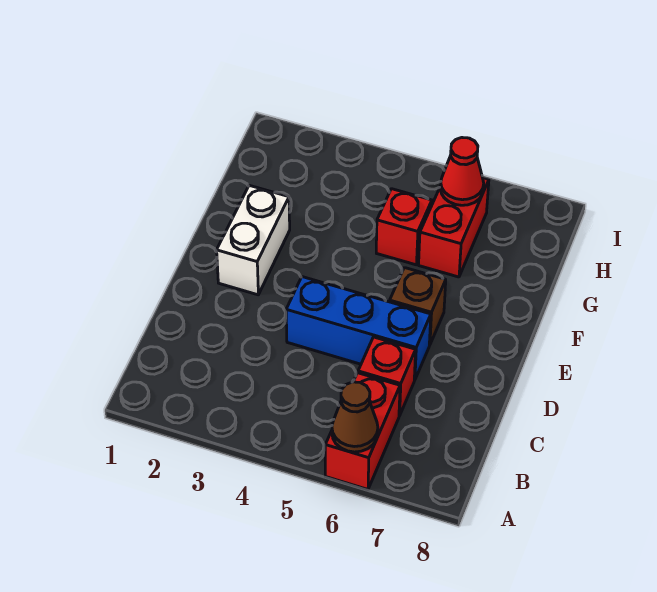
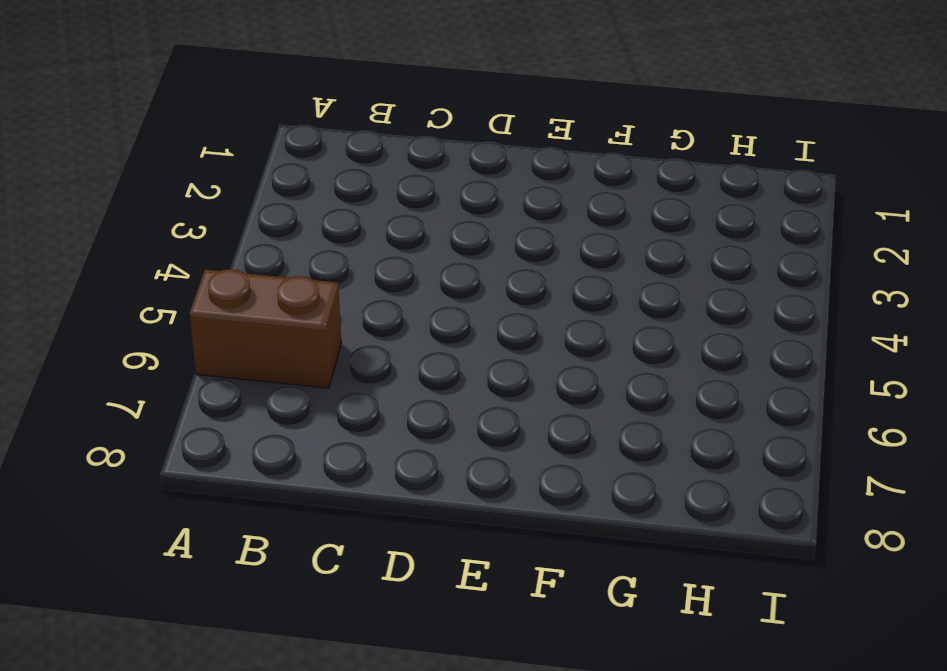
brown 1x2 brick [189,269,341,388] -> red 1x2 brick [325,373,400,489]
none -> red 1x1 brick [358,337,416,416]
none -> blue 1x3 brick [286,277,431,380]

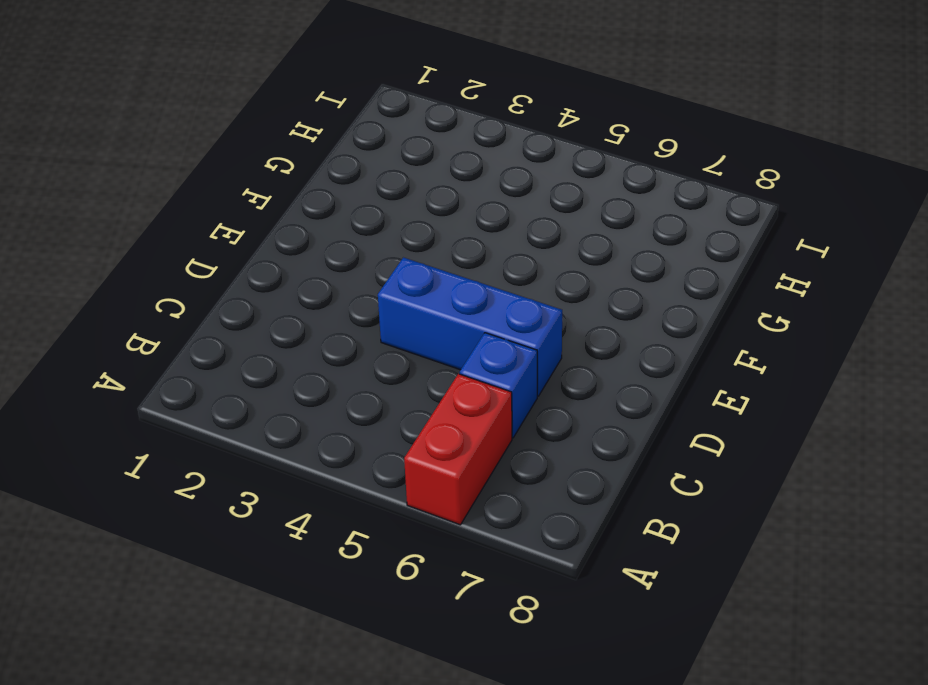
blue 1x1 brick [460,333,537,438] -> red 1x1 brick [358,337,416,416]
none -> white 1x2 brick [217,185,290,295]
none -> brown 1x1 brick [390,268,446,345]

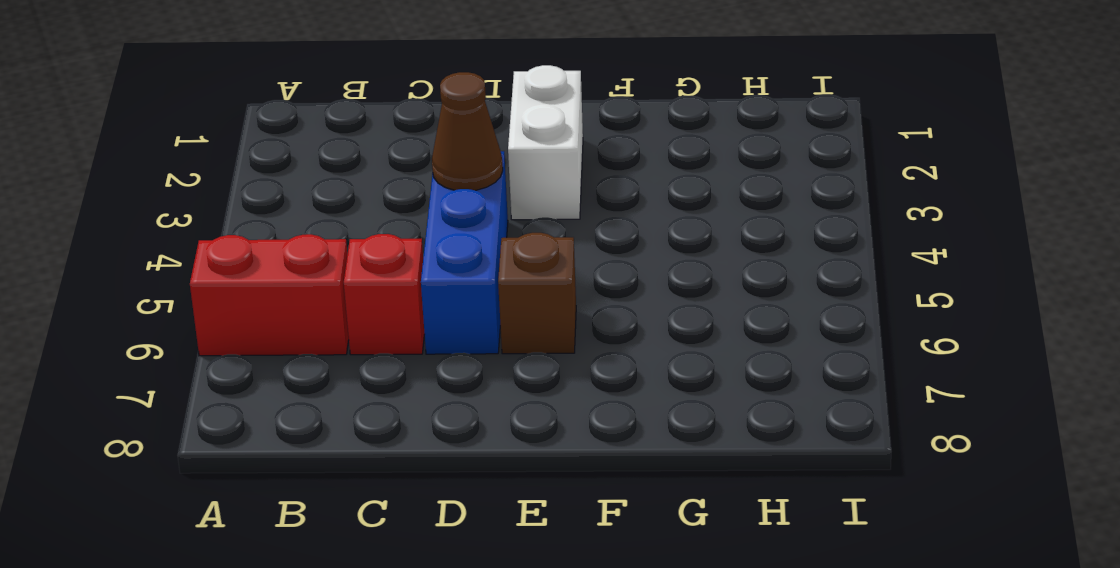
brown 1x1 cone [432,72,503,190] -> brown 1x1 cone moved to [332,382,378,452]
white 1x2 brick [508,65,583,220] -> white 1x2 brick turned to [217,185,290,295]
none -> red 1x1 brick [376,189,432,265]
none -> red 1x2 brick [419,178,489,277]

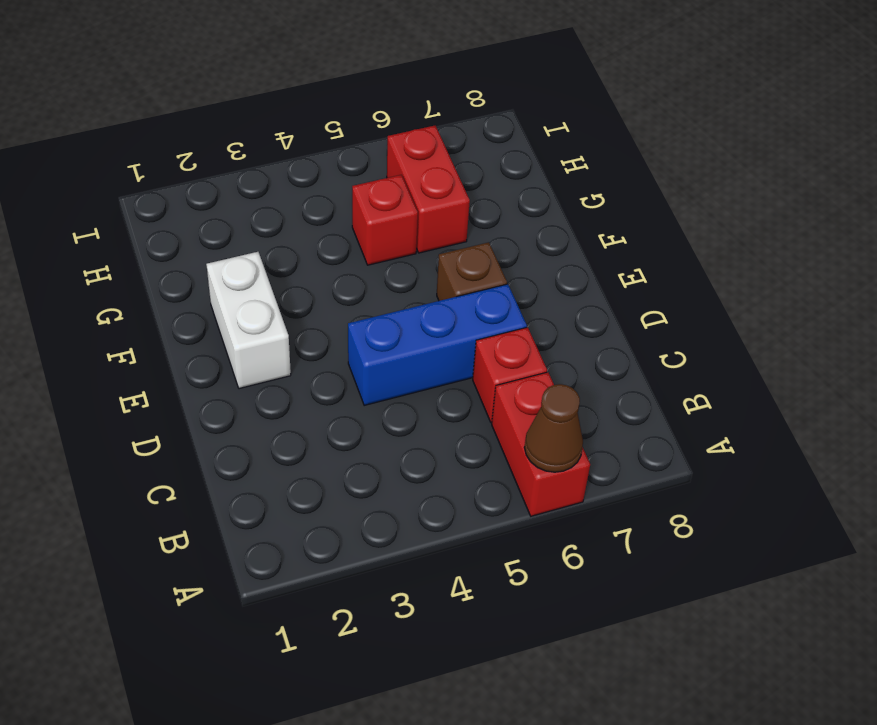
none -> red 1x1 cone [441,138,484,205]

